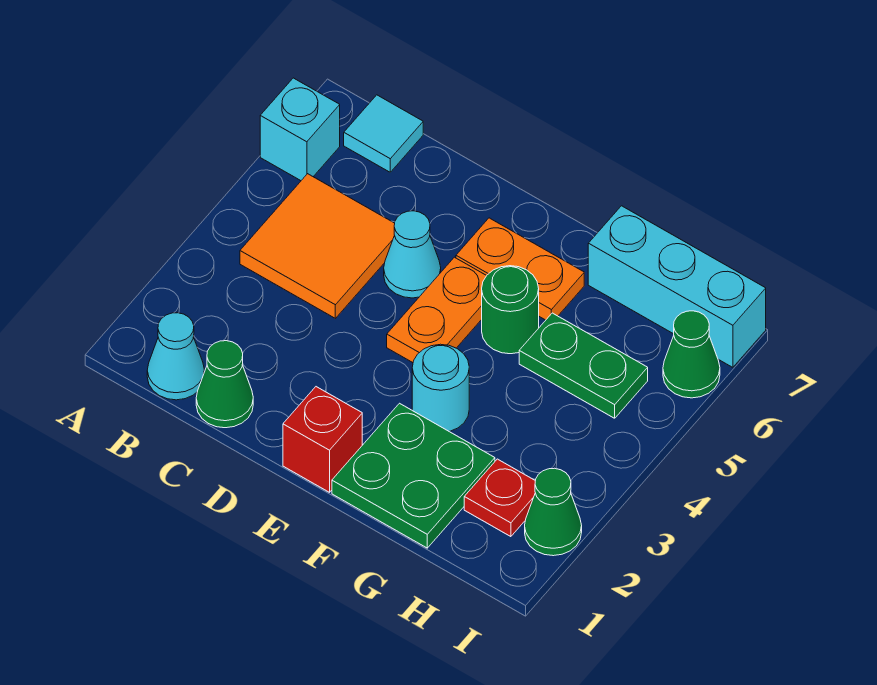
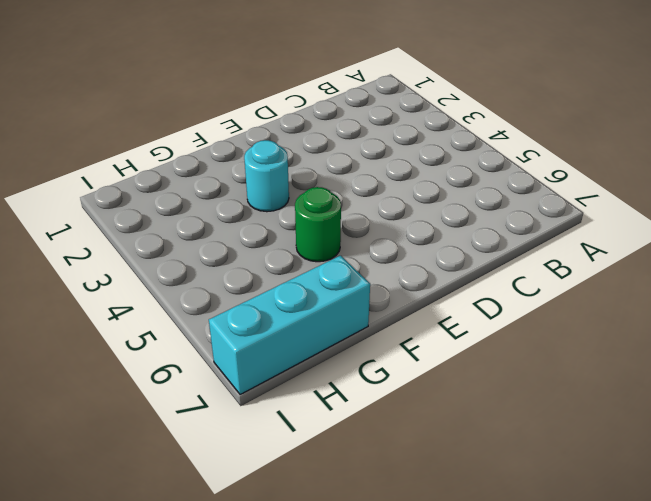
none -> cyan 1x1 brick [260,78,340,181]
none -> cyan 1x1 cone [147,313,204,400]
none -> orange 2x2 tile [240,174,395,318]

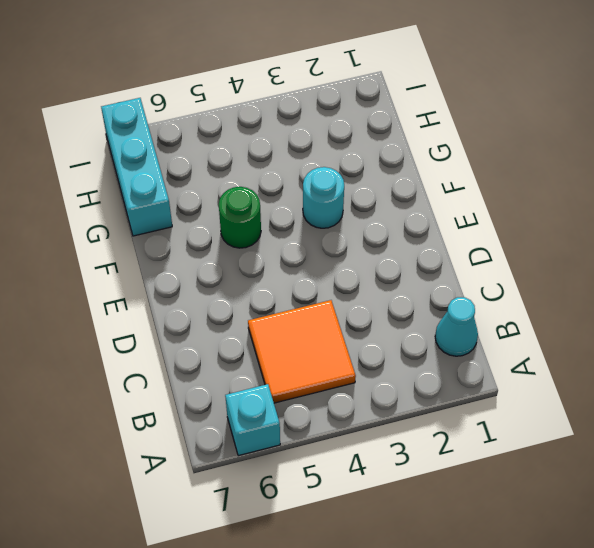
none -> cyan 1x1 tile [344,95,423,172]
none -> green 1x1 cone [196,341,253,428]
none -> cyan 1x1 cone [384,211,441,298]

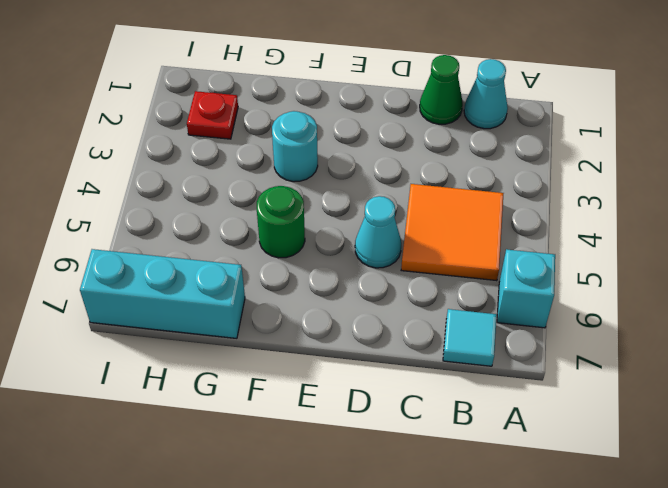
none -> red 1x1 brick [283,387,362,492]
none -> orange 1x2 plate [387,257,486,363]
none -> orange 1x2 plate [456,218,584,320]

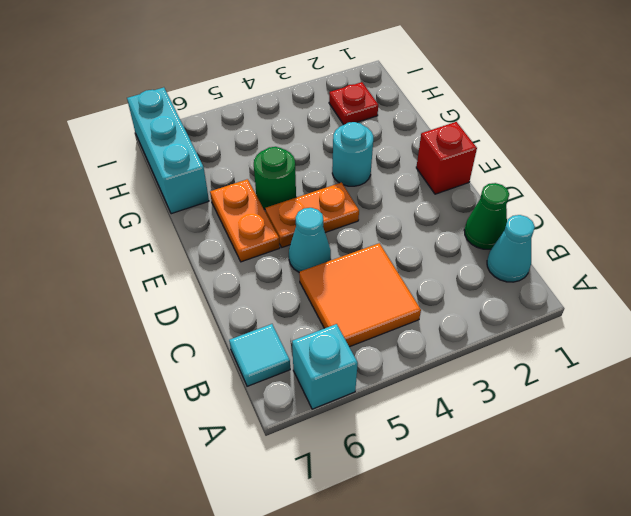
none -> green 2x2 plate [332,403,495,548]
none -> green 1x2 plate [519,313,648,418]
none -> green 1x1 cone [525,468,582,556]

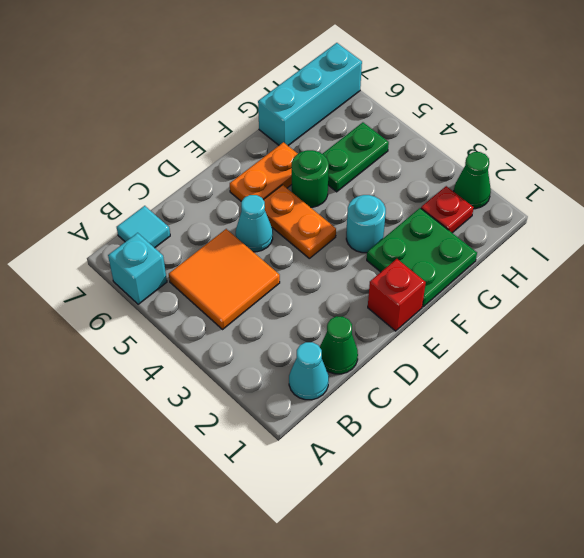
none -> green 1x1 cone [663,311,720,398]

